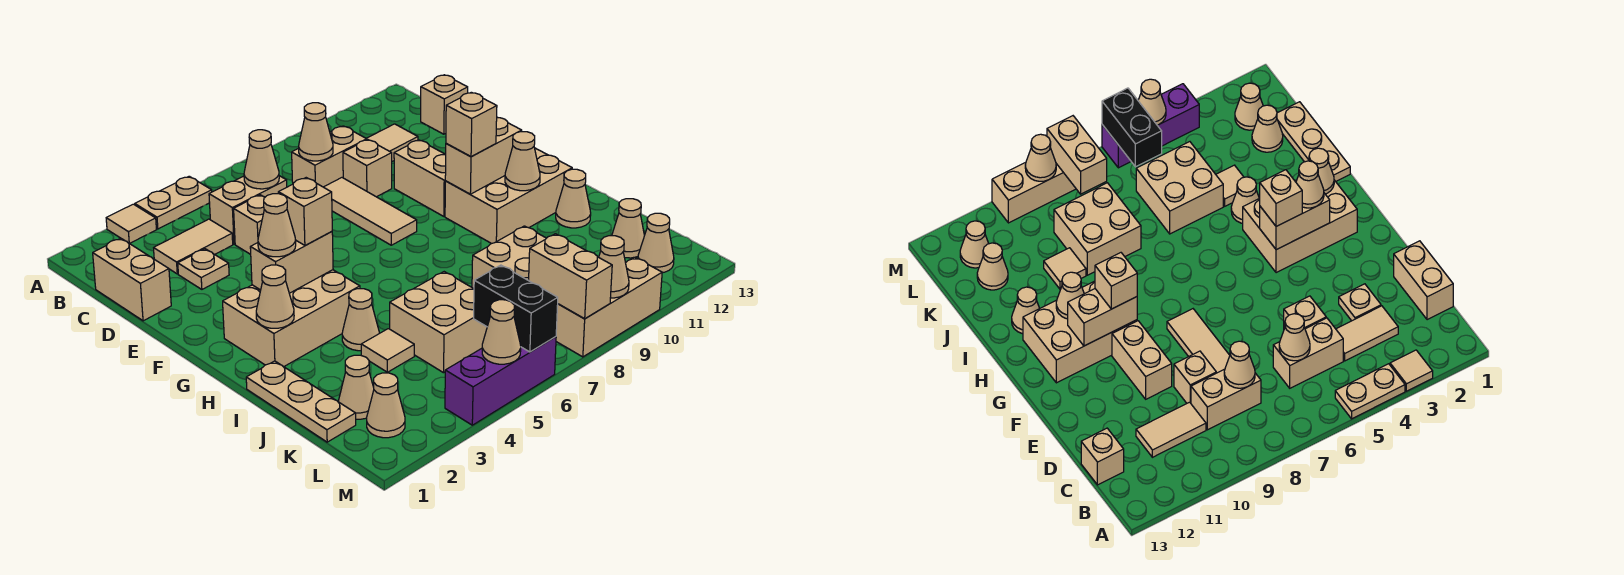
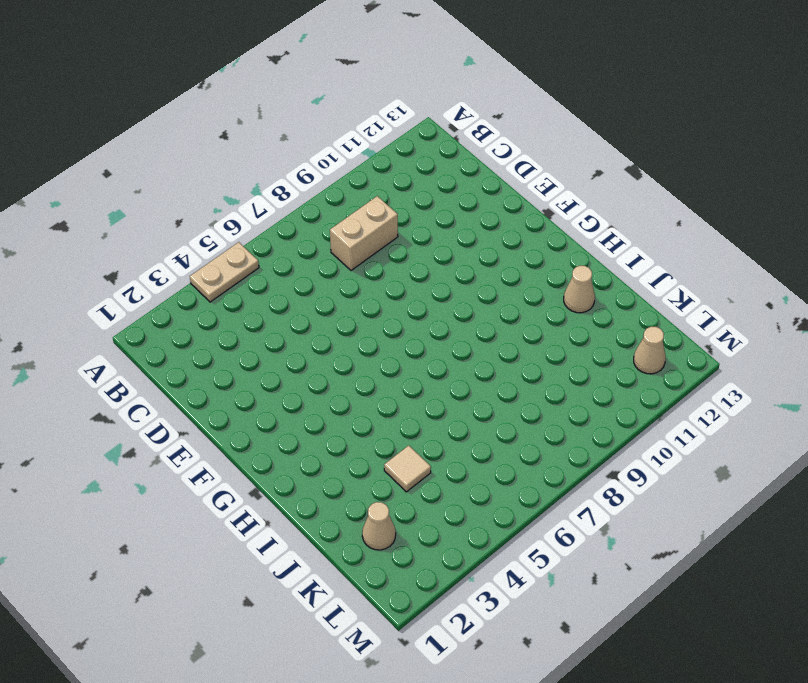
none -> tan 1x1 tile [106,204,156,243]
none -> tan 1x2 brick [93,238,171,321]
none -> tan 1x2 tile [154,219,233,274]
none -> tan 1x2 brick [209,176,287,244]

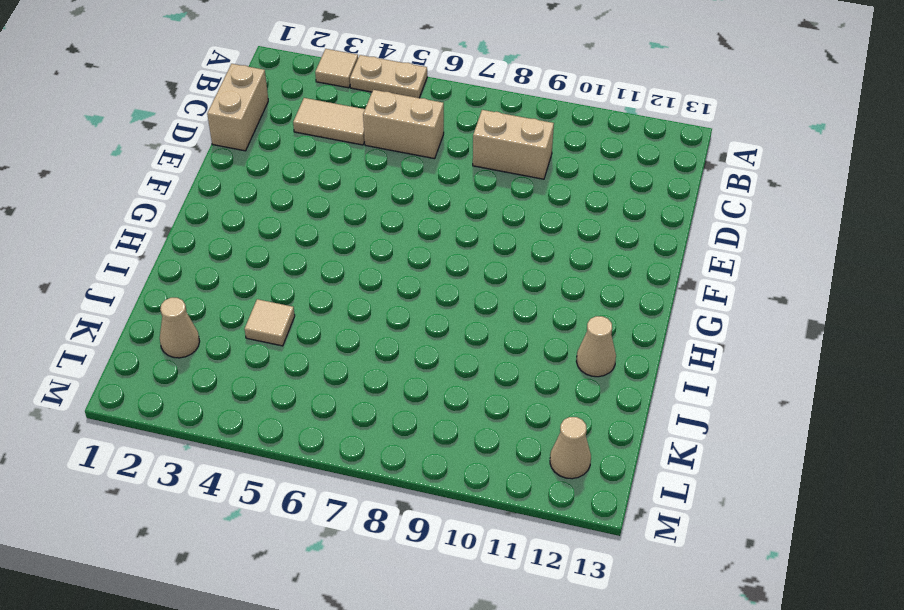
none -> tan 1x2 tile [366,124,418,161]
none -> tan 1x1 brick [421,75,468,134]
none -> tan 1x1 plate [178,249,229,289]
none -> tan 1x1 brick [234,195,265,254]

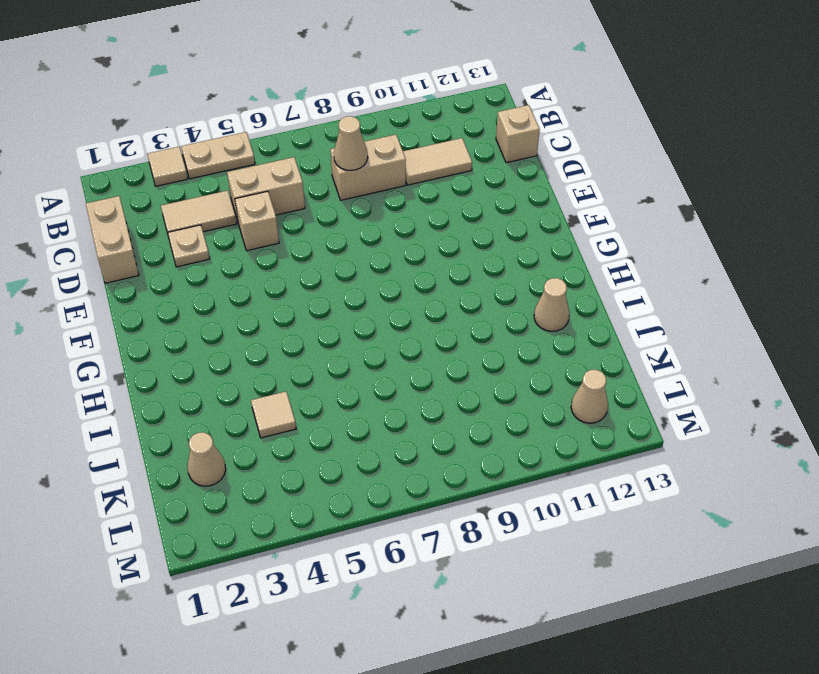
none -> tan 1x3 tile [324,178,417,245]
none -> tan 1x1 brick [343,140,392,197]
none -> tan 1x2 brick [394,140,446,216]
none -> tan 2x3 brick [223,270,360,367]

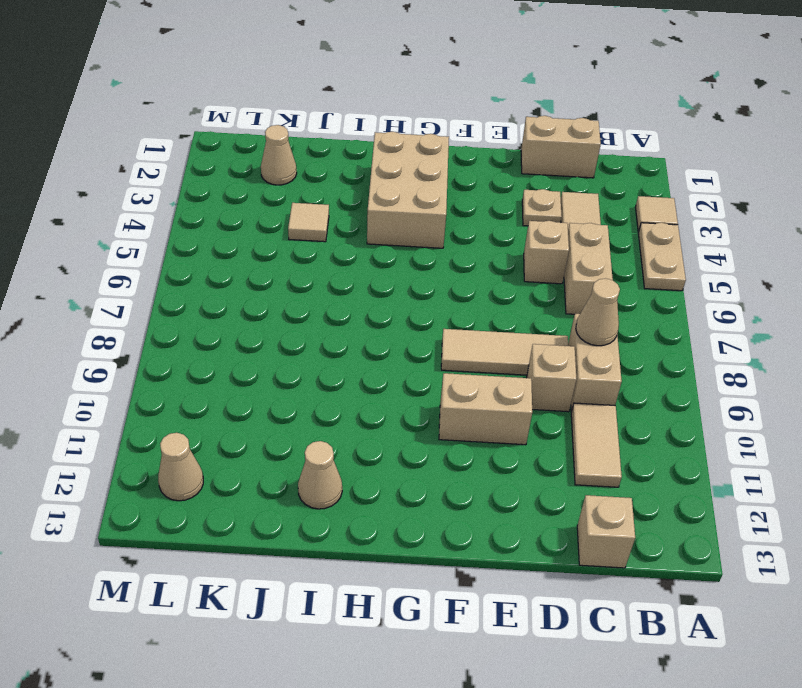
none -> tan 2x3 brick [445,148,572,244]
none -> tan 1x3 plate [246,361,356,442]
none -> tan 1x1 cone [342,289,379,351]
none -> tan 2x2 brick [390,272,487,373]

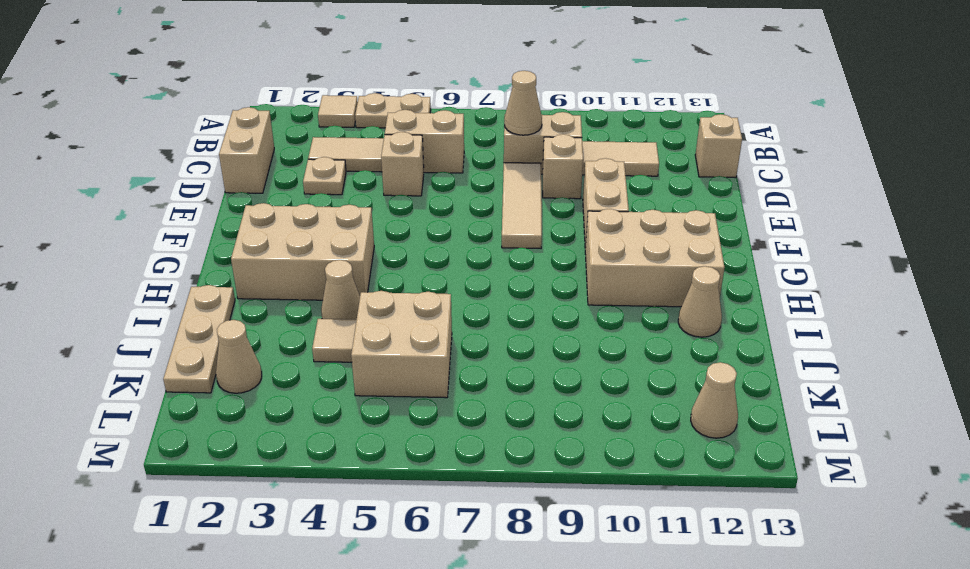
none -> tan 2x2 brick [472,226,546,288]
none -> tan 1x1 tile [1044,248,1086,289]
none -> tan 1x1 cone [612,199,644,258]
none -> tan 1x1 cone [367,373,405,438]

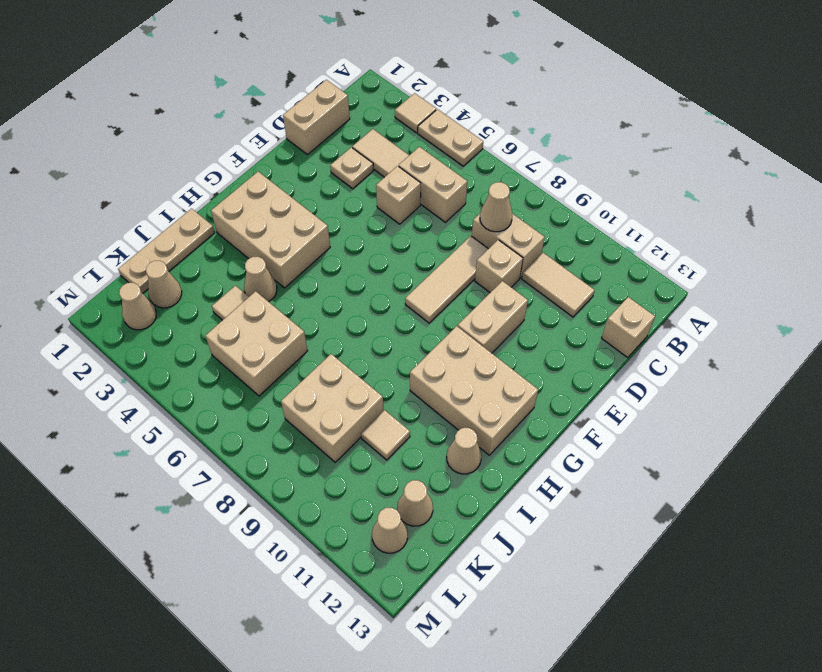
none -> purple 1x3 brick [445,337,556,425]
none -> tan 1x3 brick [556,257,662,357]
none -> tan 1x1 cone [244,130,279,189]
none -> tan 1x2 brick [250,231,333,293]

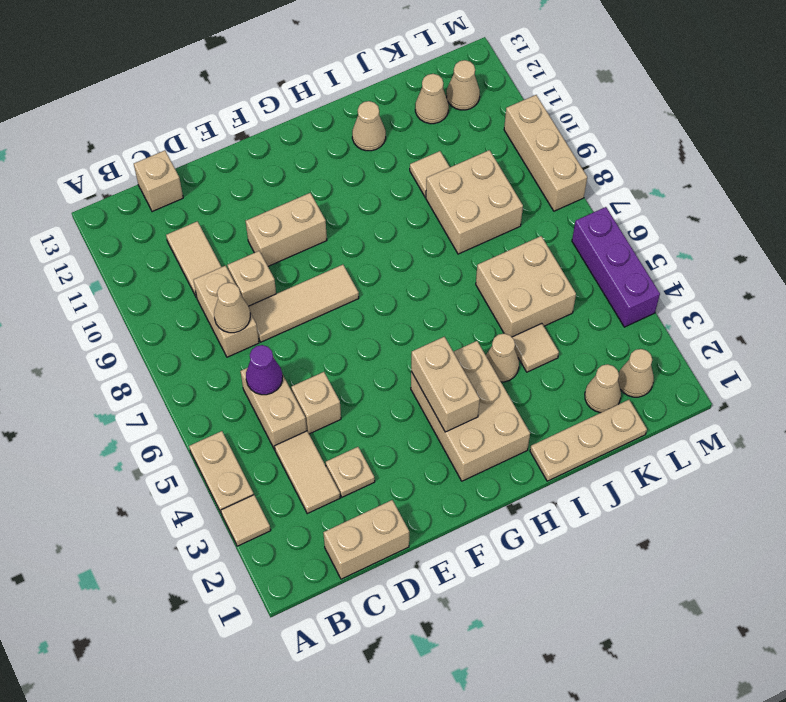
purple 1x1 cone [246,345,283,395] -> tan 1x1 cone [244,130,279,189]
none -> tan 2x3 brick [445,148,572,244]
none -> tan 1x2 brick [445,118,522,194]
none -> tan 1x1 cone [256,265,294,328]
none -> tan 1x1 cone [505,132,540,191]

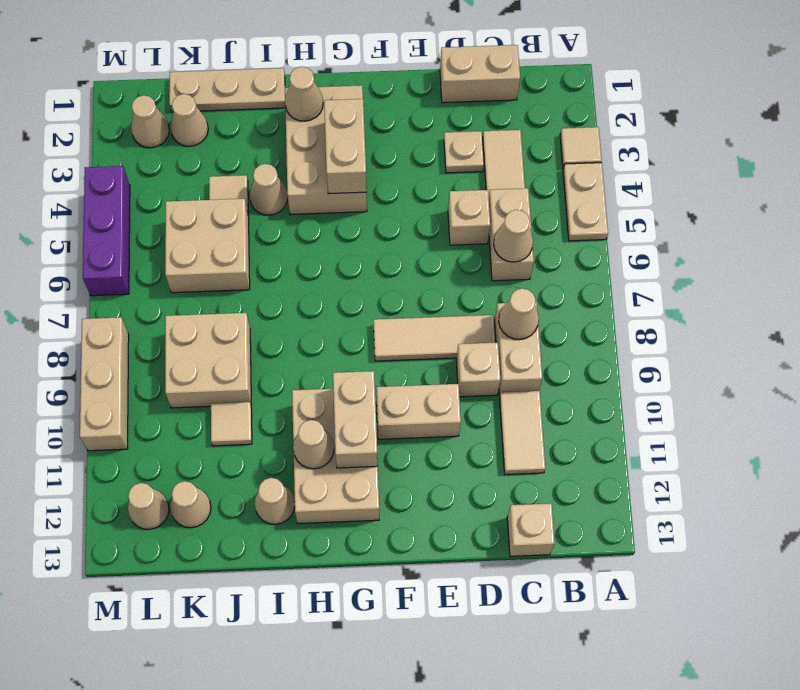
none -> black 1x2 brick [474,265,558,352]
none -> tan 1x2 brick [529,234,612,319]
none -> tan 1x1 cone [482,300,521,364]
none -> tan 1x1 cone [599,236,629,298]

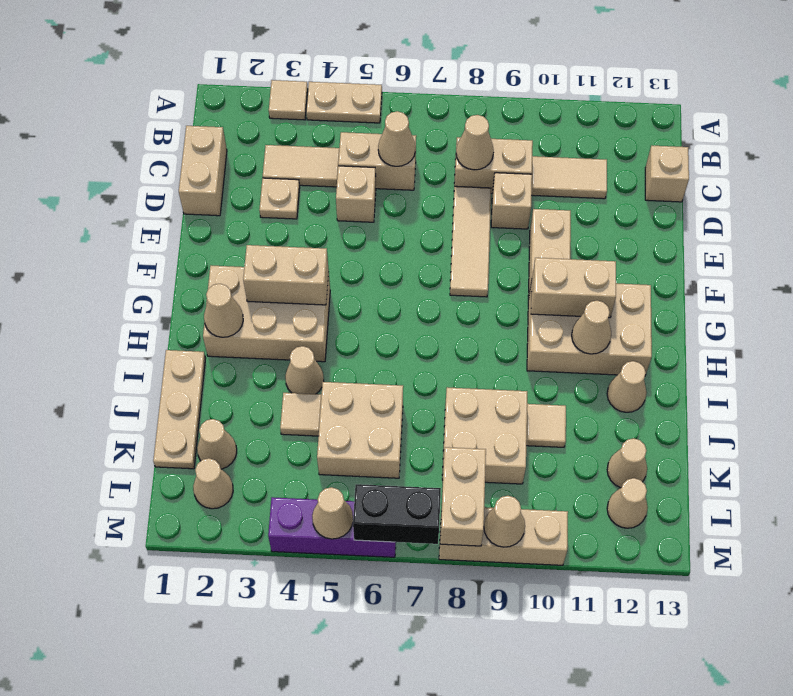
black 1x2 brick [353,484,441,544] -> black 1x2 brick turned to [474,265,558,352]
none -> tan 1x1 cone [258,194,296,257]
none -> tan 1x1 brick [278,178,332,246]
none -> tan 1x1 brick [446,92,497,157]

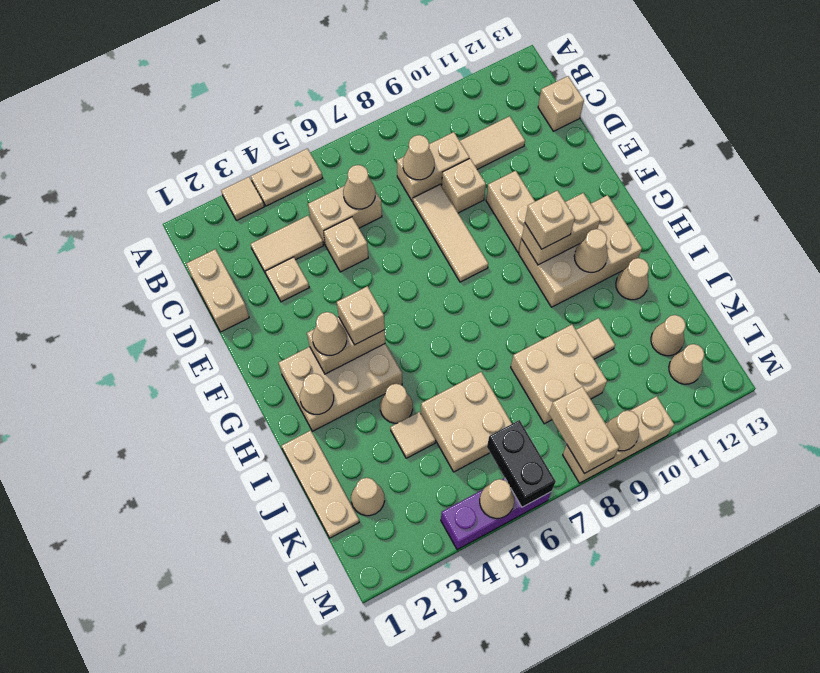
none -> tan 1x1 cone [367,373,405,438]

